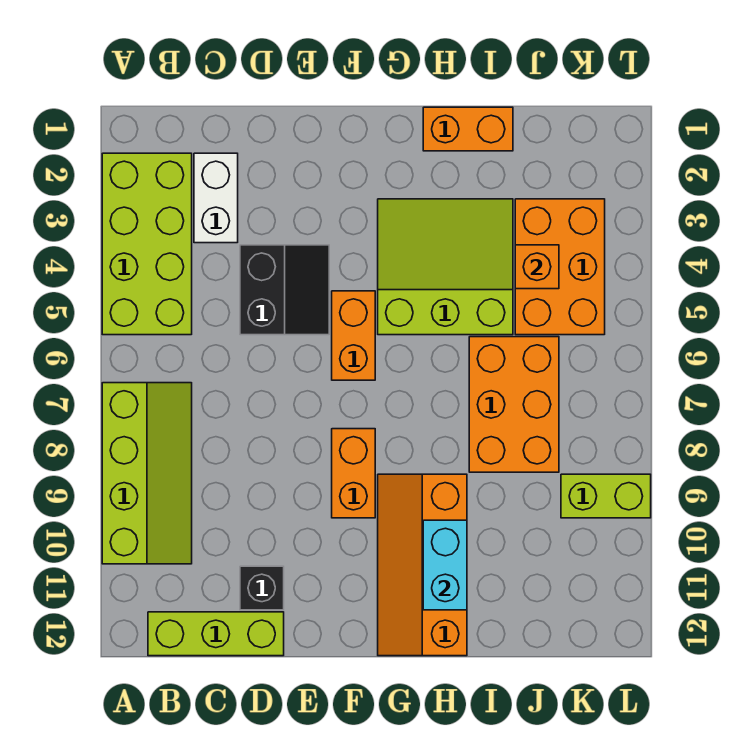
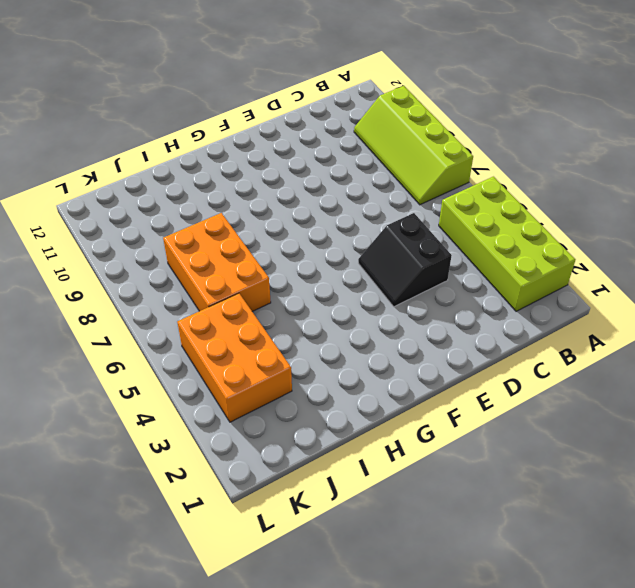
none -> lime 1x3 brick [148,612,284,656]
none -> white 1x2 brick [194,153,238,243]
none -> black 1x1 brick [240,566,284,610]

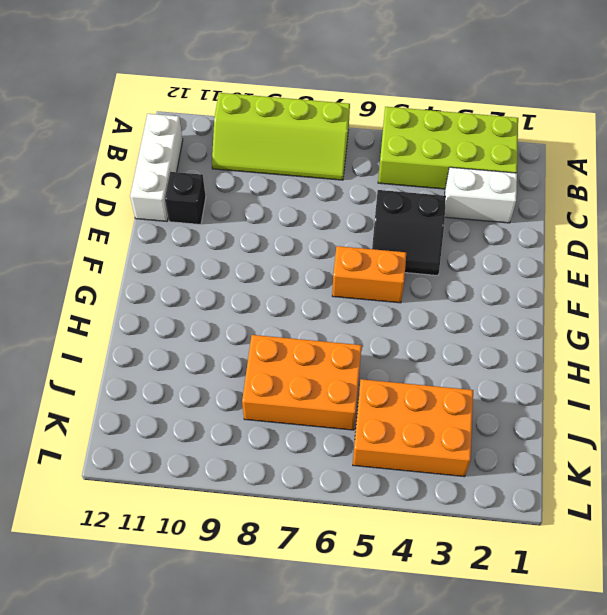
white 1x3 brick [130,114,183,221] -> lime 1x3 brick [148,612,284,656]
none -> orange 1x2 brick [332,429,375,518]
none -> lime 3x3 slope [378,199,513,335]
none -> orange 2x4 slope [378,474,467,656]

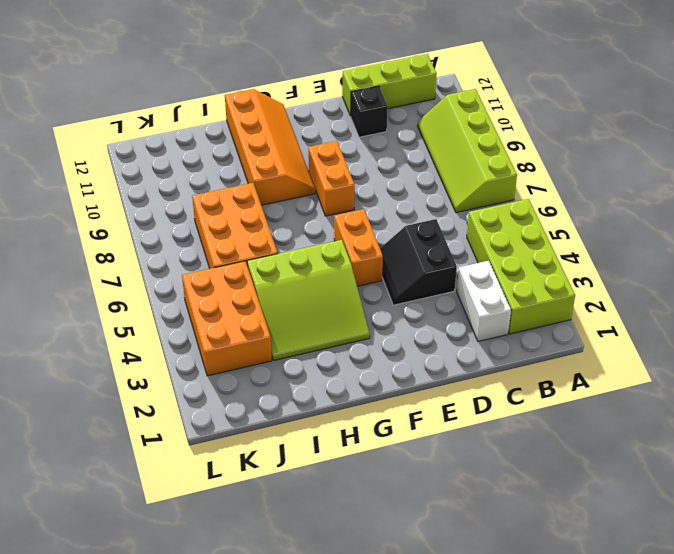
none -> orange 1x2 brick [423,107,513,151]
none -> lime 1x2 brick [561,474,651,518]
none -> cyan 1x2 brick [423,520,467,610]

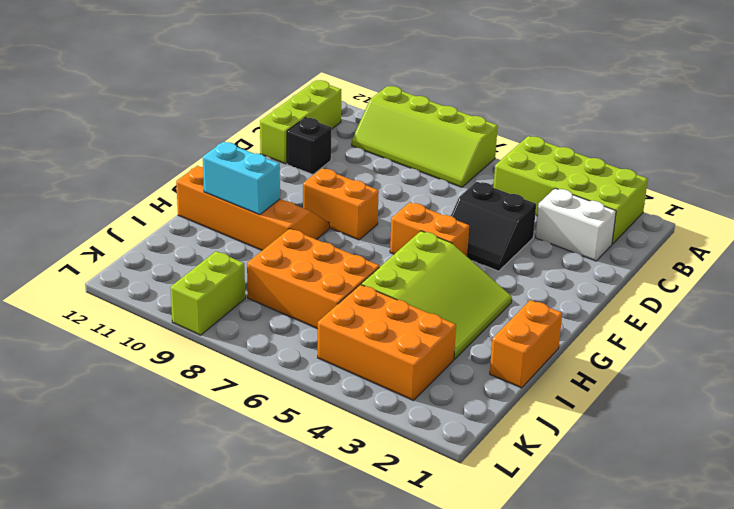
none -> orange 1x1 brick [515,245,559,289]

